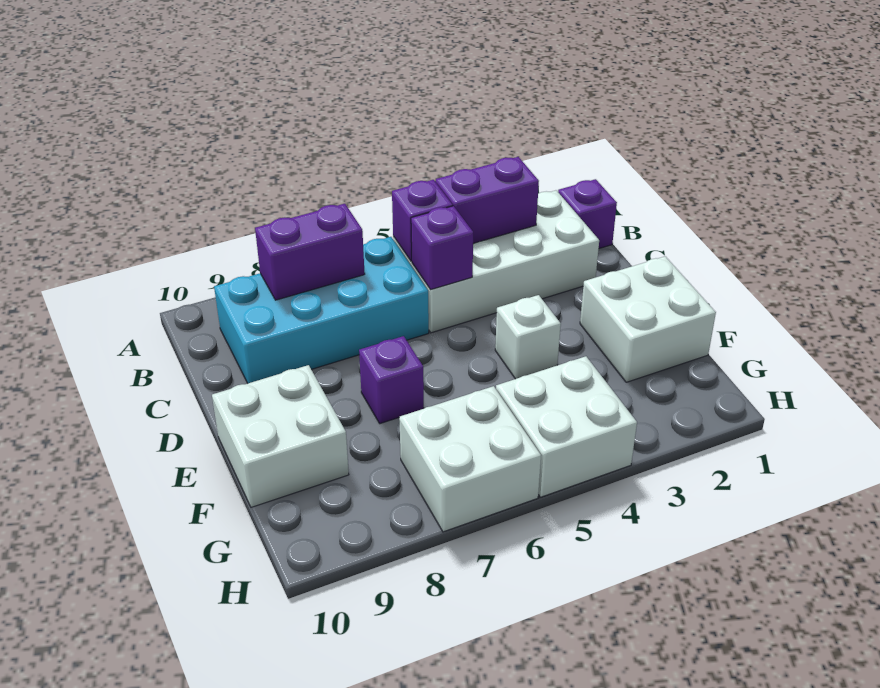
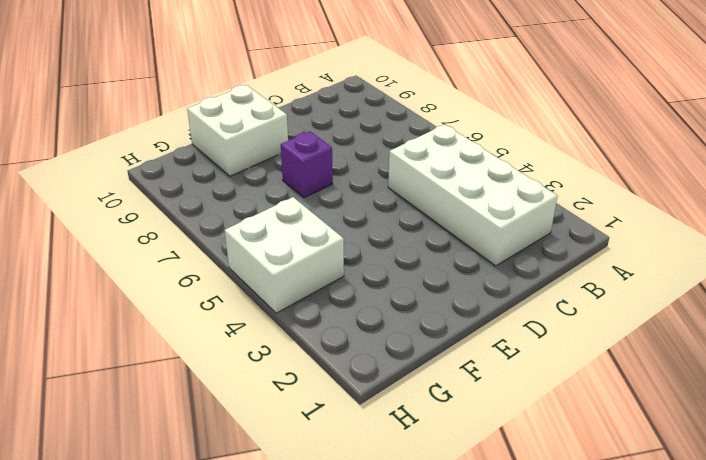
none -> purple 1x1 brick [558,179,617,248]
none -> cyan 2x4 brick [214,237,429,383]
none -> white 2x2 brick [580,256,716,382]

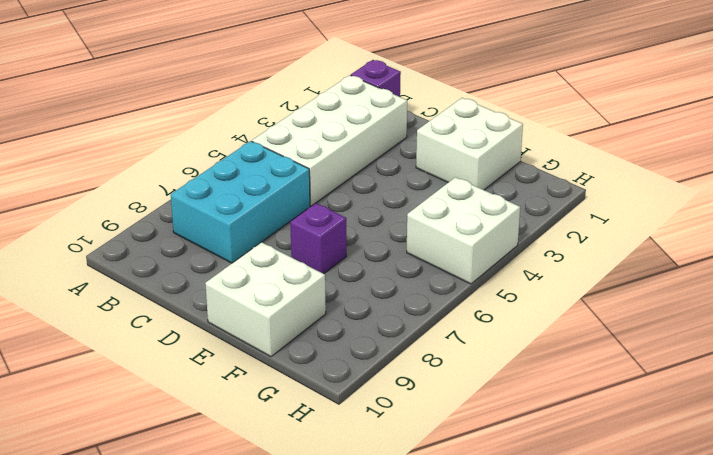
cyan 2x3 brick [171,141,310,263] -> cyan 2x4 brick [214,237,429,383]
none -> white 1x1 brick [495,295,561,379]
none -> white 2x2 brick [399,386,541,532]
none -> purple 1x2 brick [436,157,539,243]

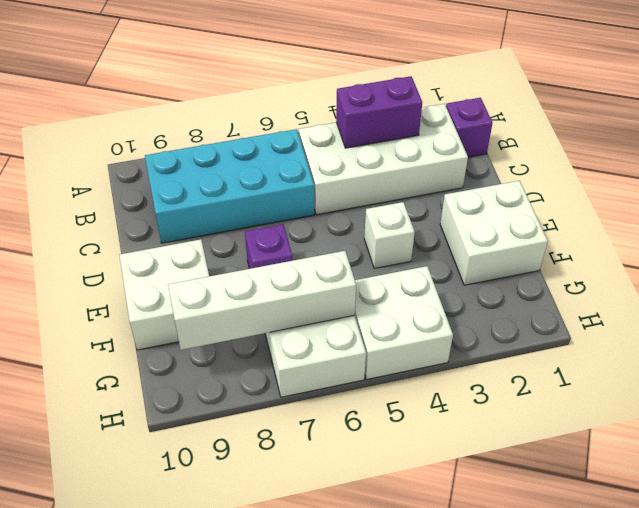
white 1x4 brick [168,251,356,350] -> none
none -> purple 1x1 brick [392,180,453,261]
none -> purple 1x2 brick [255,204,365,300]
none -> purple 1x1 brick [411,206,473,290]

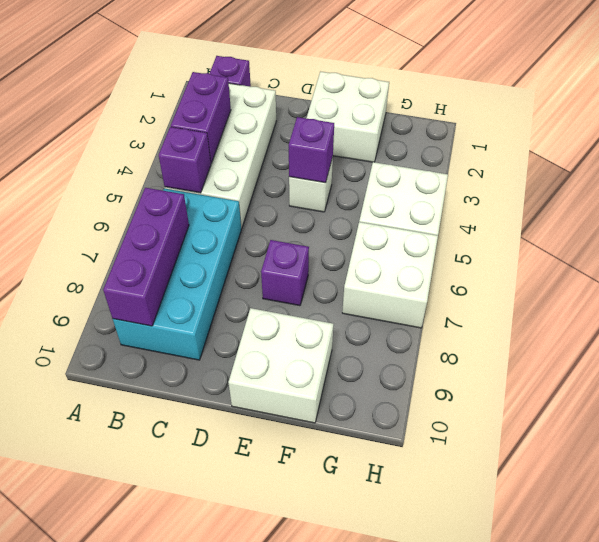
purple 1x3 brick [103,188,189,326] -> purple 1x2 brick [255,204,365,300]
purple 1x1 brick [289,117,334,183] -> purple 1x1 brick moved to [411,206,473,290]

